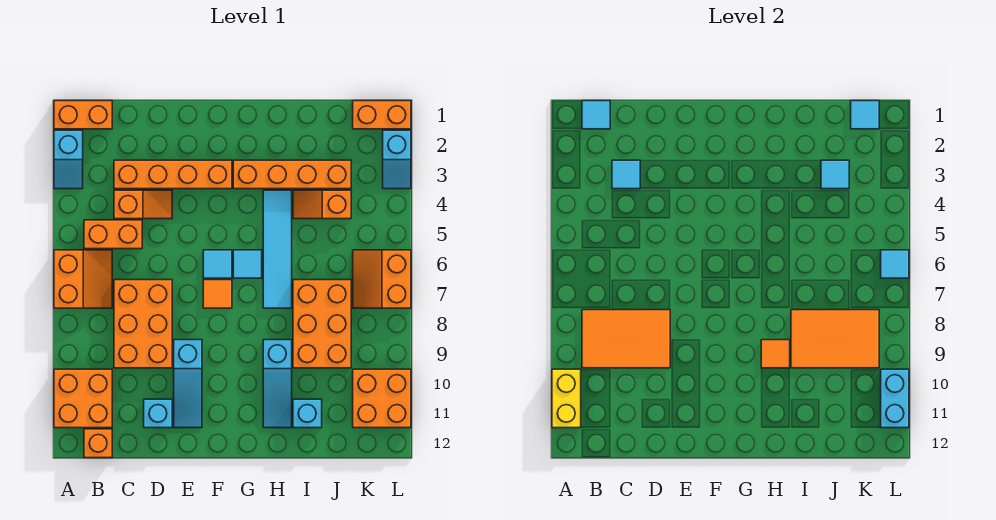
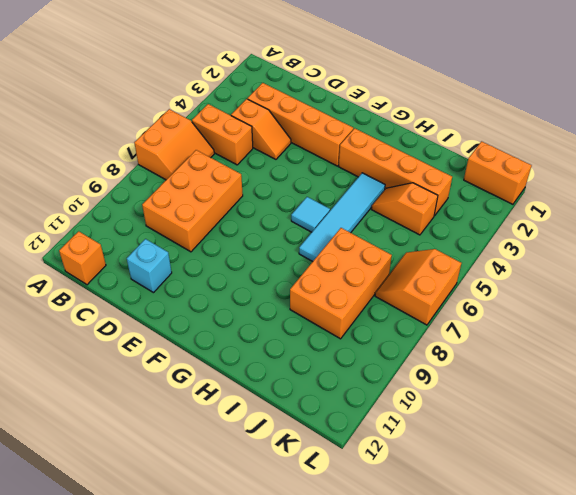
none -> orange 1x2 brick [54,101,112,129]
none -> cyan 1x2 slope [54,130,83,189]
none -> orange 2x2 brick [54,369,112,428]
none -> cyan 1x3 slope [174,340,202,428]

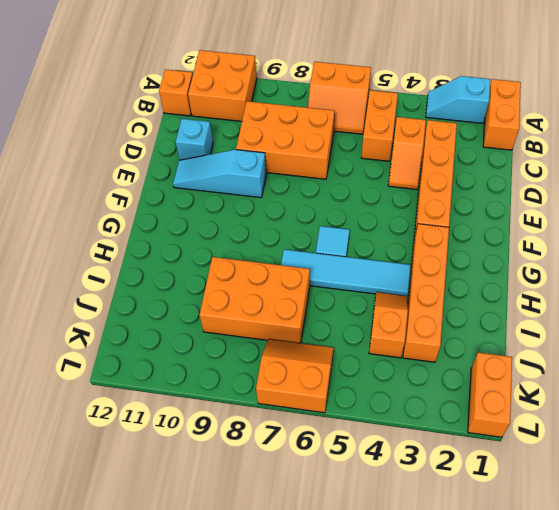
none -> cyan 1x1 tile [203,250,232,278]
none -> orange 1x1 tile [203,280,232,308]
none -> cyan 1x3 slope [263,340,292,428]
none -> cyan 1x1 brick [293,399,322,428]

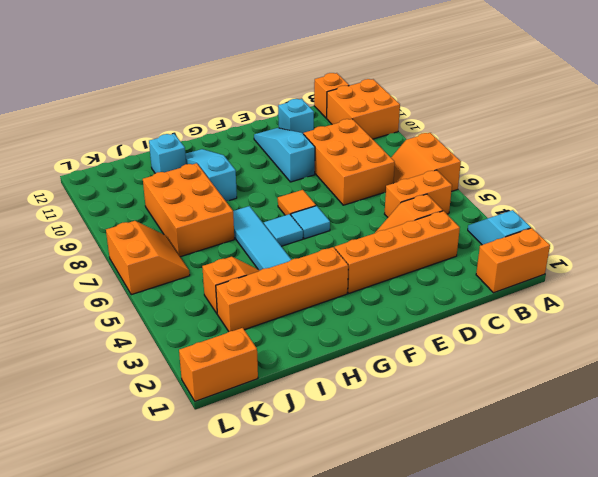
none -> orange 2x2 brick [353,369,411,428]
none -> cyan 1x2 slope [383,130,411,189]
none -> yellow 1x2 brick [552,369,581,428]
none -> cyan 1x1 tile [582,101,610,129]

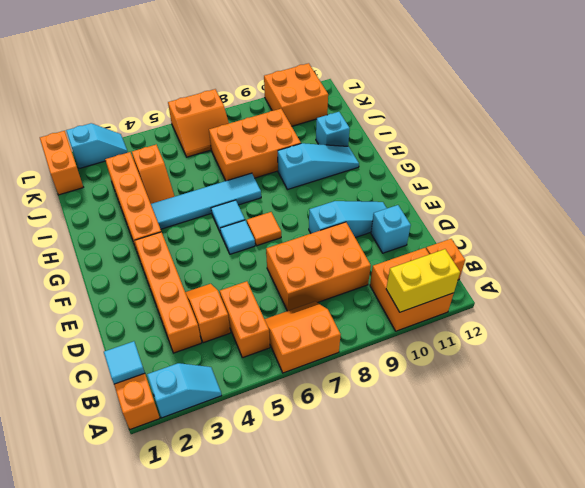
none -> orange 2x3 tile [582,310,670,368]
none -> cyan 1x1 tile [612,160,640,189]
none -> orange 1x1 tile [761,340,790,368]
none -> orange 2x3 tile [791,310,879,368]

